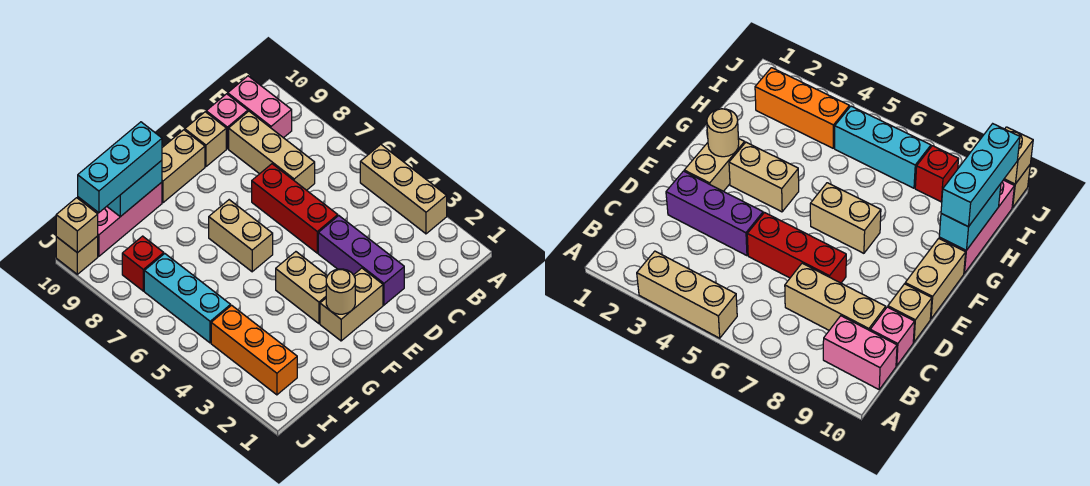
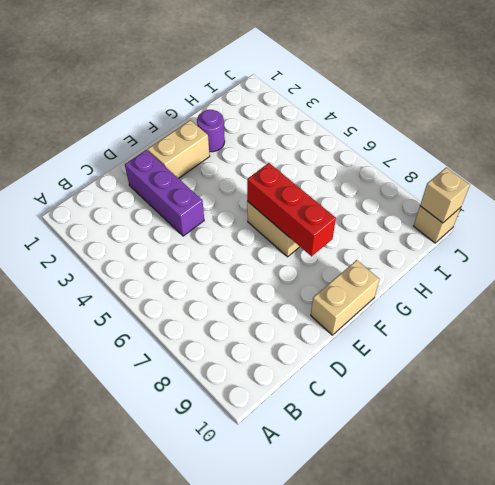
red 1x3 brick [247,163,336,256] -> red 1x3 brick moved to [252,164,338,253]
purple 1x1 round brick [197,110,225,152] -> none
none -> tan 1x3 brick [360,144,447,234]
none -> pink 1x2 brick [228,76,292,138]
none -> tan 1x3 brick [229,111,315,190]

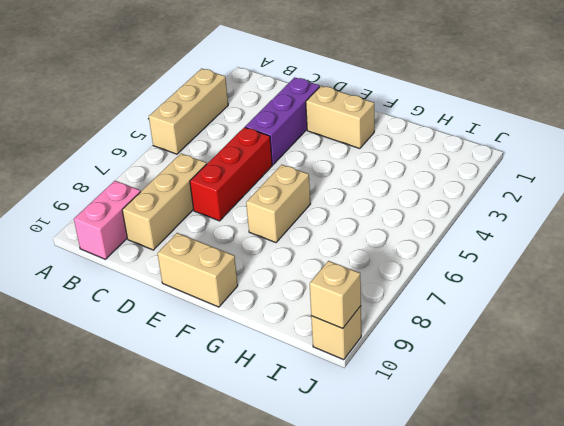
none -> pink 1x1 brick [206,94,248,149]
none -> tan 1x1 brick [185,112,226,166]
none -> tan 1x2 brick [276,252,327,324]

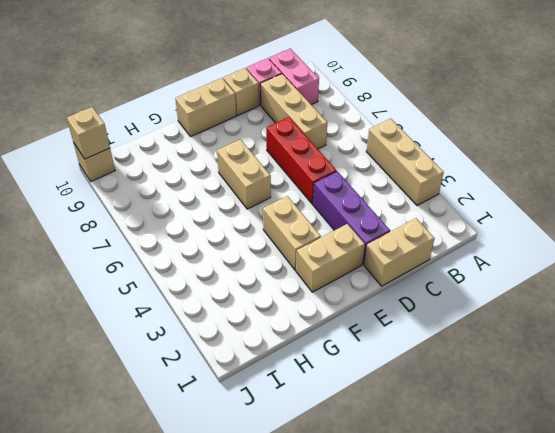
tan 1x2 brick [364,218,434,286] -> none
none -> pink 1x3 brick [91,182,162,256]
none -> orange 1x3 brick [211,305,297,395]
none -> cyan 1x3 brick [144,254,231,343]

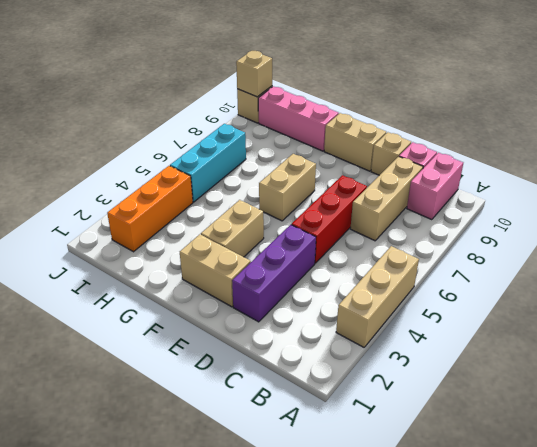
none -> red 1x1 brick [122,236,164,291]
none -> tan 1x1 round brick [326,269,355,314]
none -> cyan 1x2 brick [107,160,162,217]

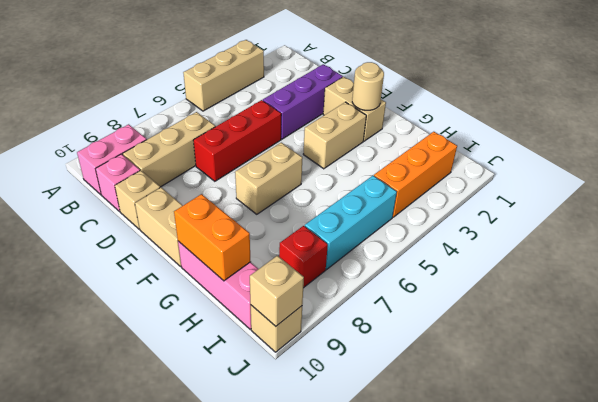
orange 1x2 brick [174,194,251,281] -> cyan 1x2 brick [107,160,162,217]
none -> cyan 1x3 brick [78,122,162,213]

